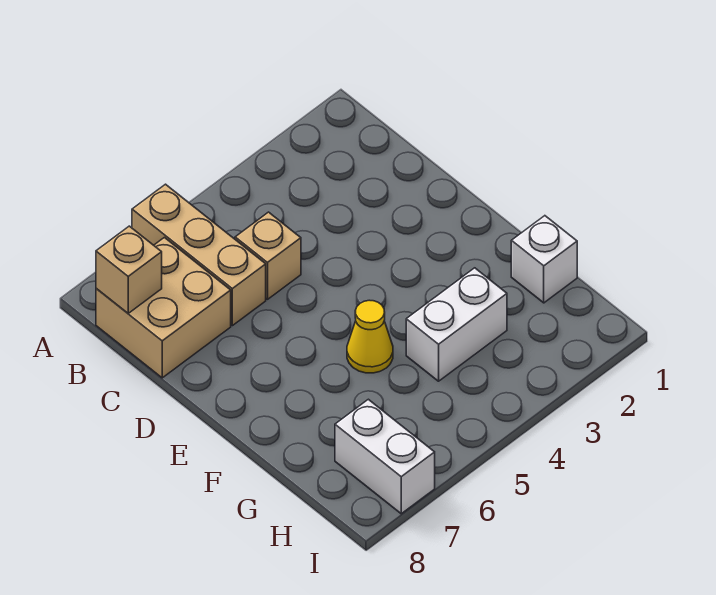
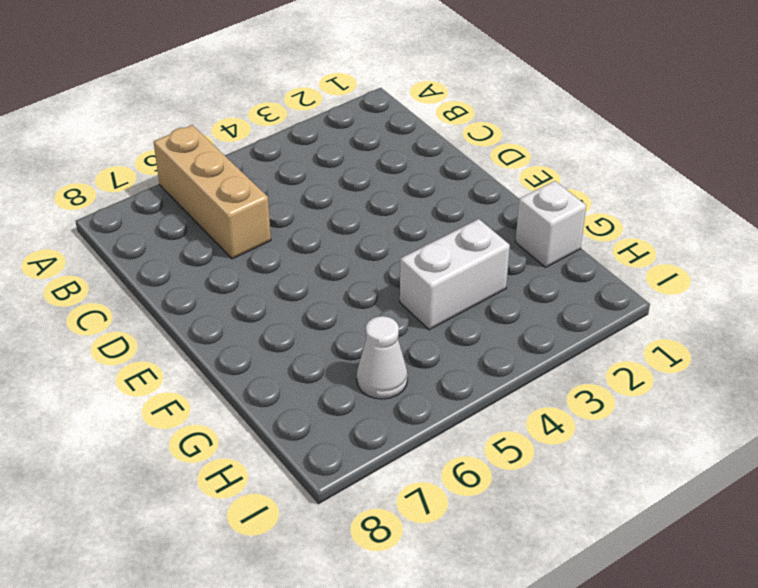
white 1x1 cone [357,316,408,399] -> none
none -> tan 2x2 brick [96,238,231,378]
none -> tan 1x1 brick [235,212,301,299]

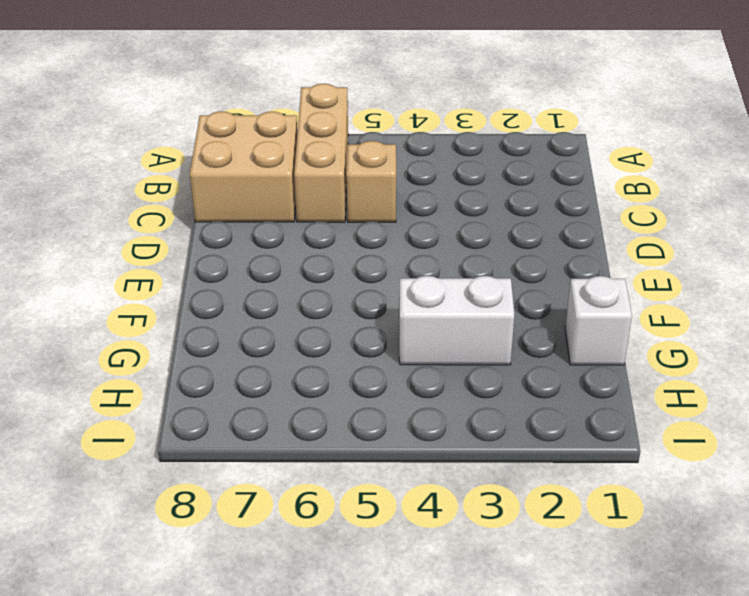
none -> yellow 1x1 cone [347,300,393,373]
none -> white 1x2 brick [335,399,435,514]

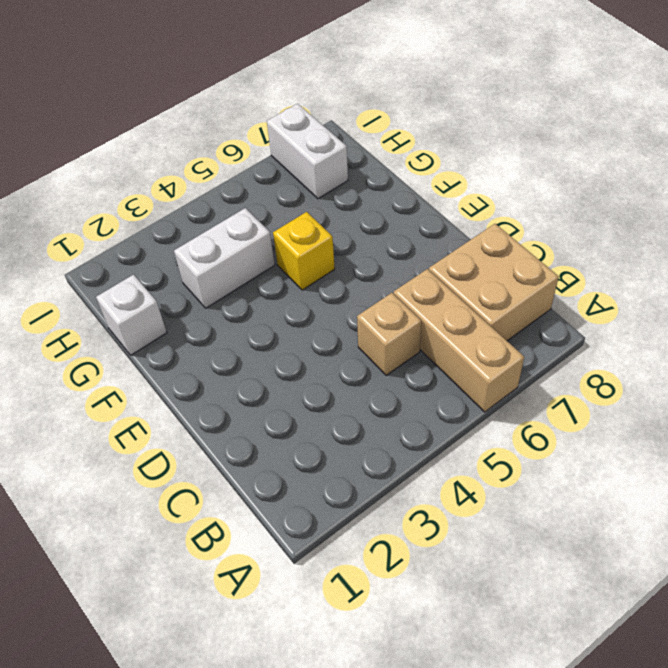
yellow 1x1 brick [273,212,335,290] -> yellow 1x1 cone [347,300,393,373]
none -> tan 1x1 brick [96,226,162,313]

